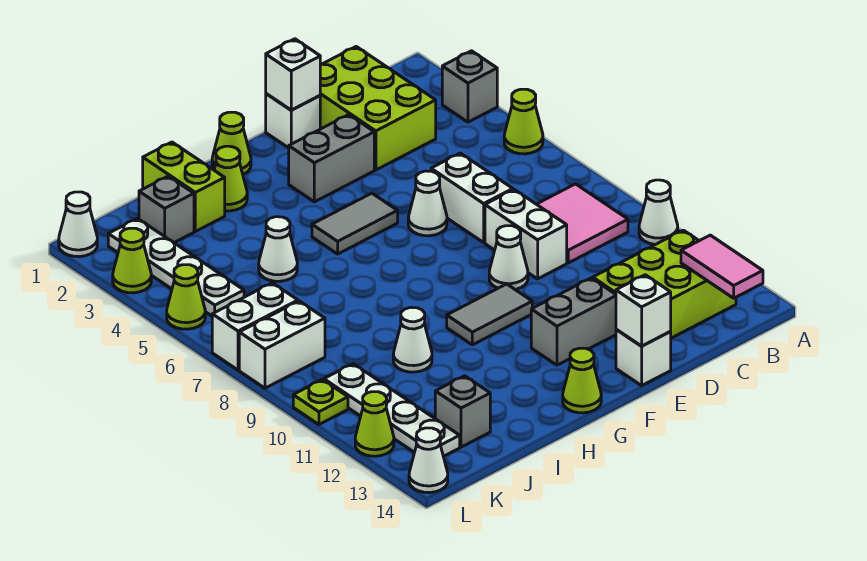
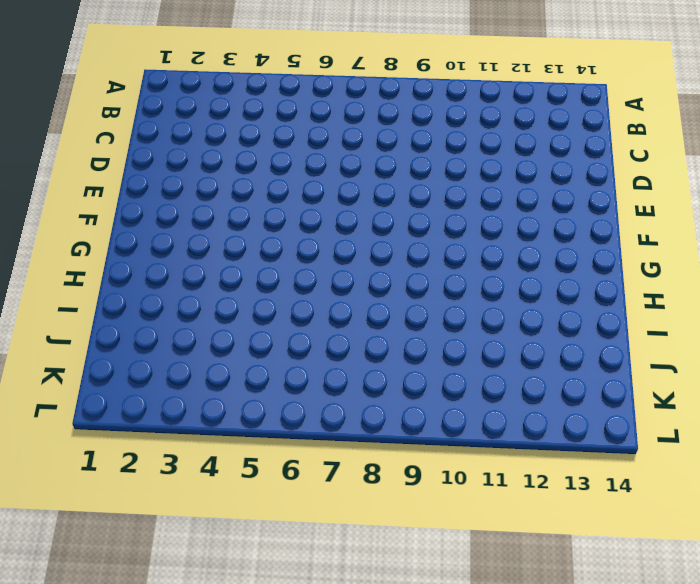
none -> grey 1x1 brick [442,51,497,122]
none -> lime 1x1 cone [504,89,543,154]
none -> white 1x1 cone [639,180,678,244]
none -> pink 2x2 tile [537,184,628,263]

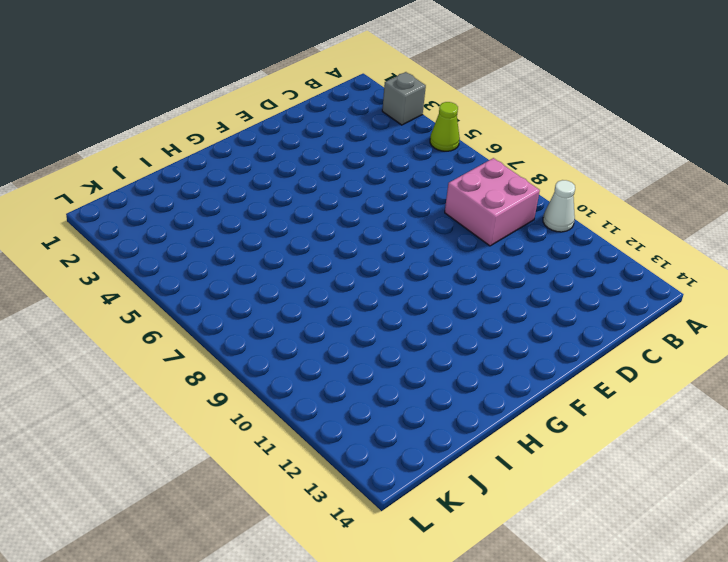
pink 2x2 brick [445,158,540,246] -> pink 2x2 tile [537,184,628,263]
none -> lime 2x3 brick [593,230,736,338]
none -> lime 2x3 brick [320,47,436,170]
none -> white 1x2 brick [431,153,513,242]
none -> white 1x2 brick [485,190,567,279]

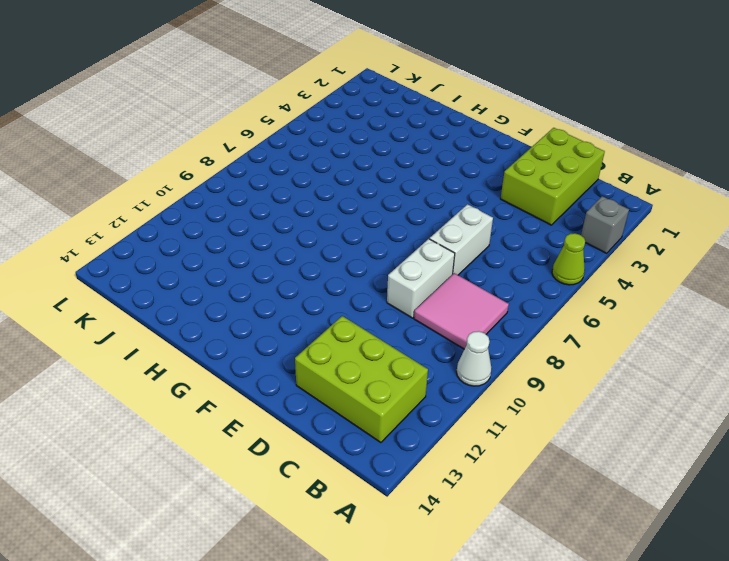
none -> white 1x1 brick [266,94,320,148]
none -> grey 1x2 brick [289,115,374,202]
none -> white 1x1 cone [408,171,447,236]
none -> white 1x1 cone [489,226,528,289]

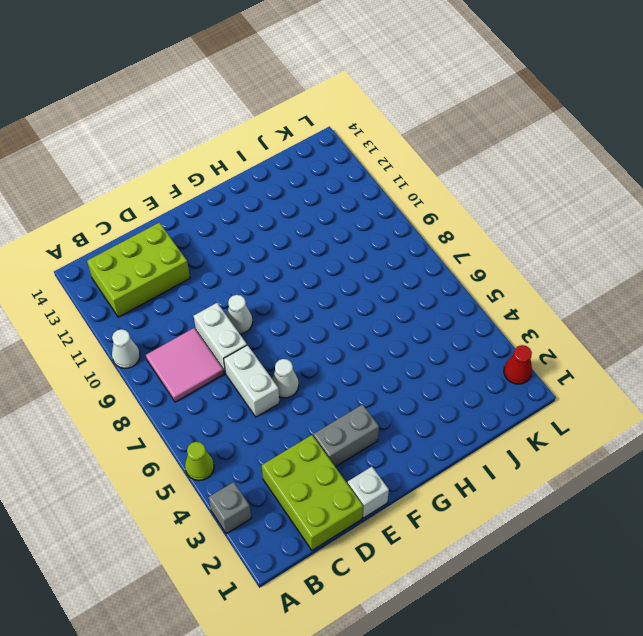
red 1x1 cone [504,345,532,384] -> none
none -> grey 1x2 brick [531,278,616,365]
none -> white 1x1 brick [616,329,671,386]
none -> grey 1x2 tile [312,193,398,254]
none -> grey 1x2 tile [447,284,532,345]

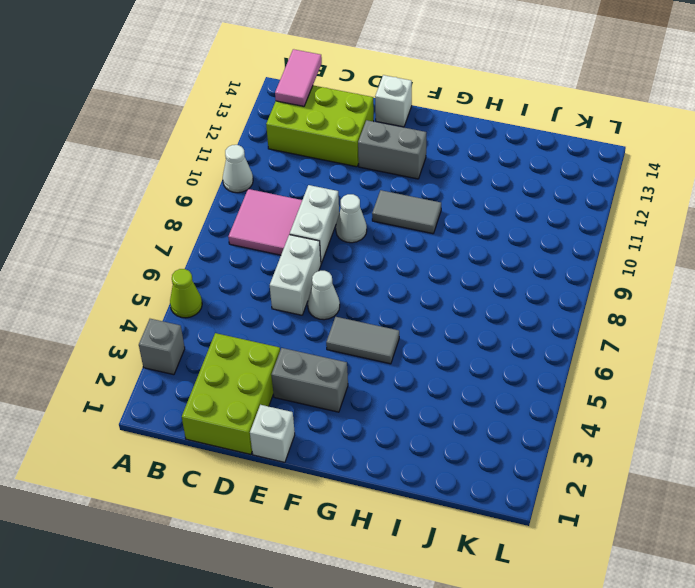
none -> lime 1x1 cone [212,112,251,174]
none -> lime 1x1 cone [563,348,601,413]
none -> lime 1x1 cone [214,146,247,211]
none -> lime 1x2 brick [143,142,225,231]

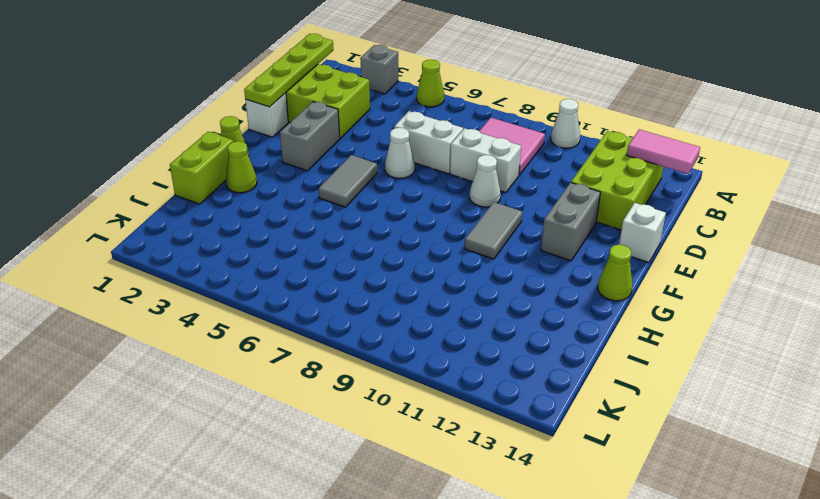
lime 1x4 plate [244,34,334,107] -> white 1x1 brick [266,39,320,110]
lime 1x2 brick [170,132,233,204] -> lime 1x2 brick turned to [143,142,225,231]
none -> white 1x1 cone [259,217,297,281]
none -> white 1x1 cone [393,307,432,372]
none -> grey 1x1 brick [139,176,194,243]
none -> grey 1x1 brick [435,376,490,447]

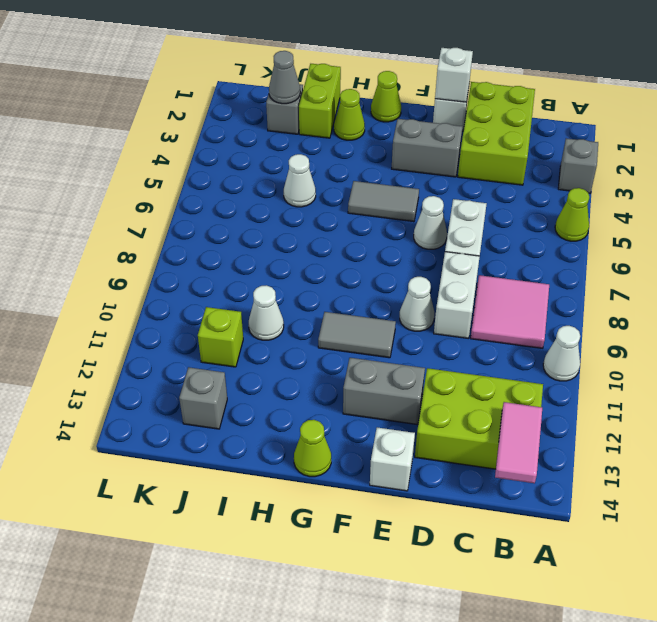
grey 1x1 cone [269,51,300,104] -> none
lime 1x1 brick [198,307,243,367] -> none
none -> white 1x4 plate [108,219,244,316]
none -> white 1x2 brick [212,283,298,370]
none -> white 1x2 brick [239,301,325,388]
none -> white 1x4 plate [324,364,460,456]

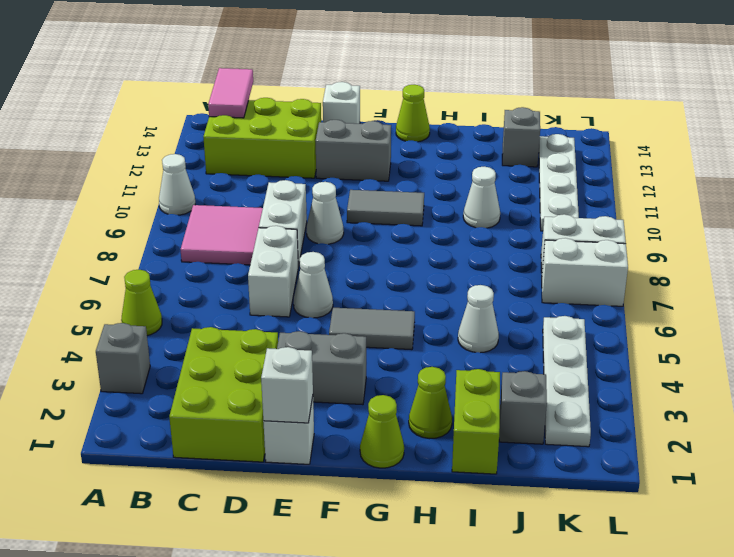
none -> white 1x1 cone [59,192,97,257]
none -> lime 1x1 cone [113,228,151,293]
none -> lime 1x1 cone [167,265,205,329]
none -> lime 1x1 plate [293,380,348,424]

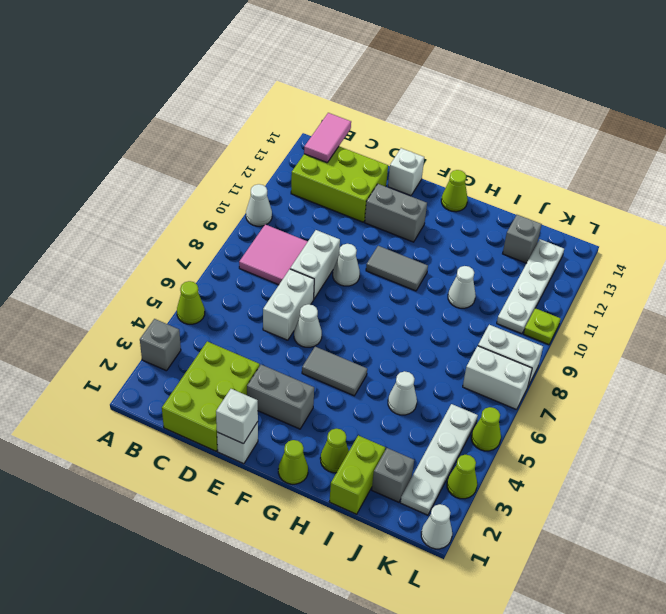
none -> lime 1x1 cone [355,392,394,456]
none -> white 1x1 cone [409,428,448,493]
none -> white 1x1 brick [616,275,671,346]

